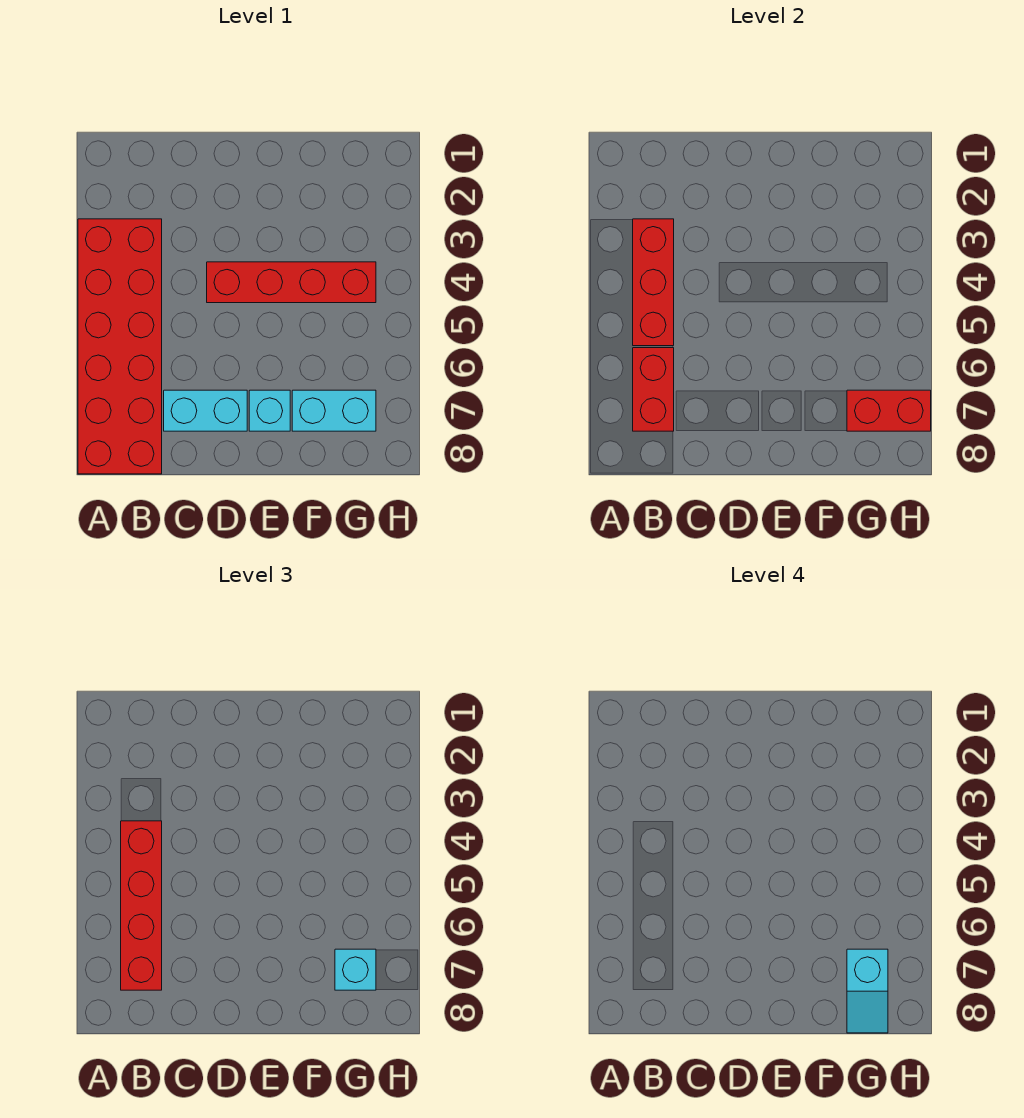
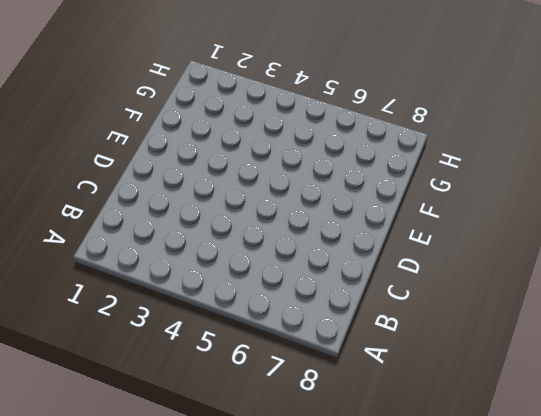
none -> red 2x6 brick [78,219,162,474]
none -> cyan 1x2 brick [164,390,247,431]

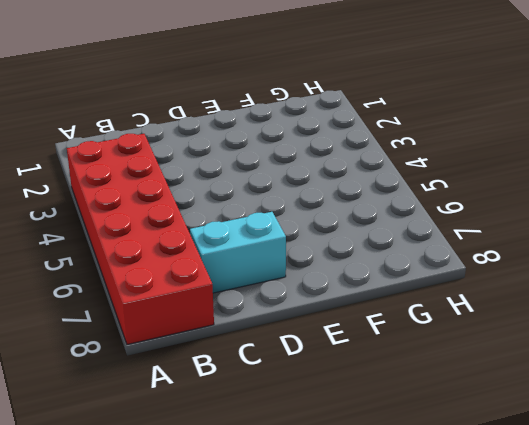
none -> red 1x4 brick [207,262,376,303]
none -> cyan 1x1 brick [249,390,290,431]

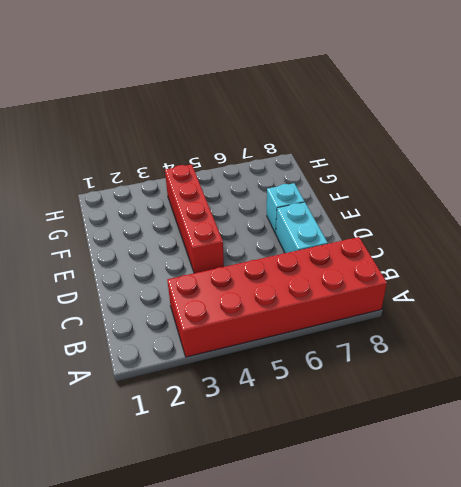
none -> cyan 1x2 brick [292,390,376,431]
none -> red 1x3 brick [633,219,674,346]

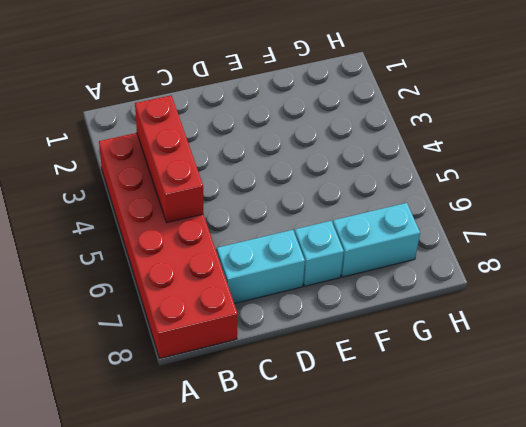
none -> red 1x4 brick [207,262,376,303]
none -> red 1x2 brick [633,348,674,431]

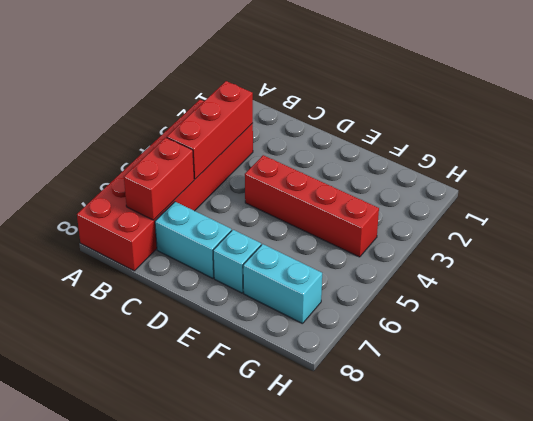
none -> red 1x2 brick [847,390,931,431]
none -> red 1x4 brick [121,821,162,990]

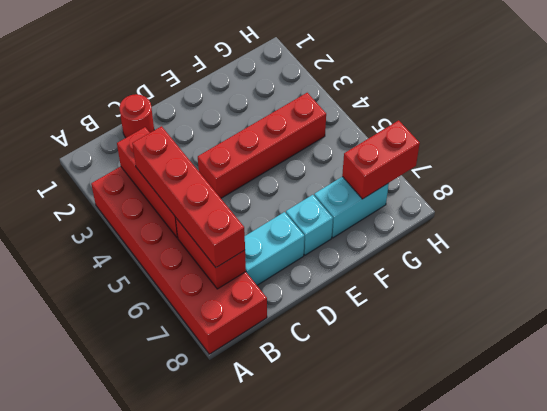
red 1x1 round brick [119,94,154,138] -> none
none -> cyan 1x1 brick [335,949,376,990]
none -> cyan 1x2 slope [847,949,888,1033]

